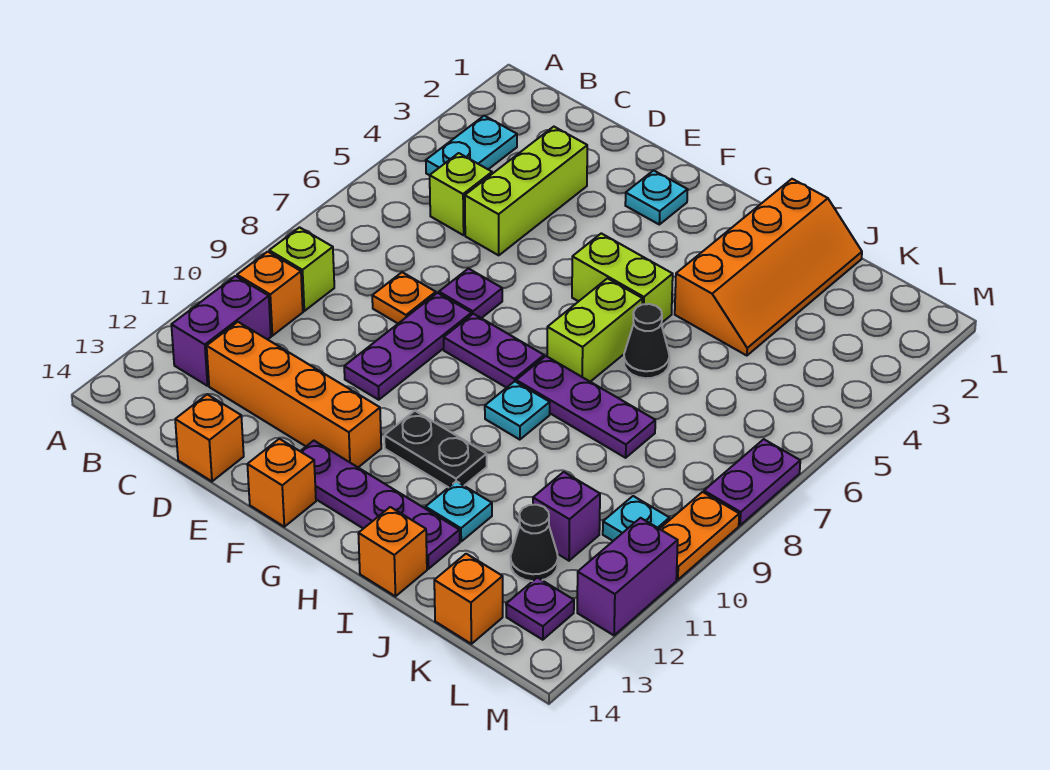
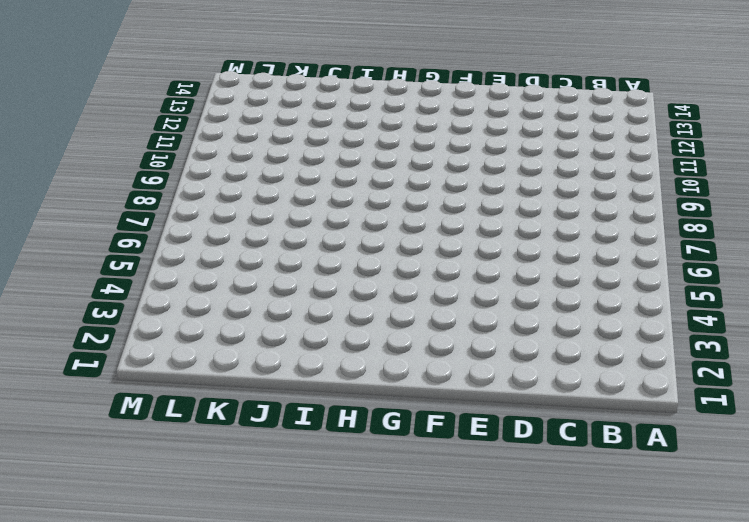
none -> cyan 1x2 plate [426,116,517,175]
none -> lime 1x1 brick [269,227,334,311]
none -> orange 1x1 brick [237,252,303,336]
none -> purple 1x2 brick [171,276,271,386]

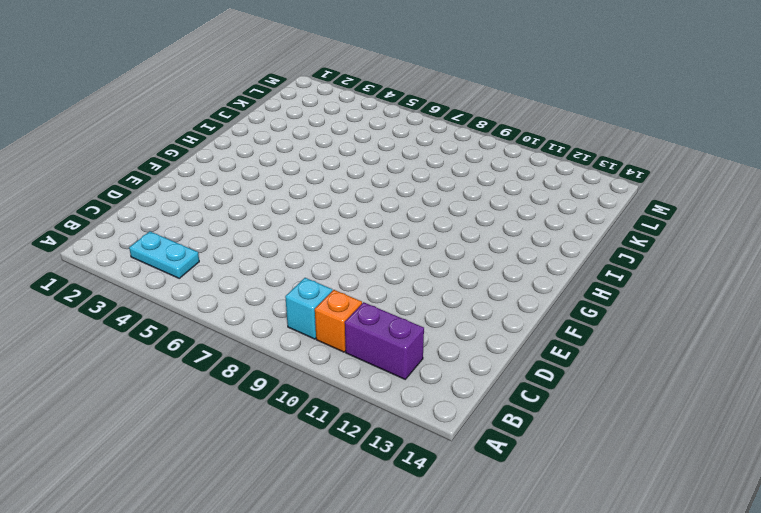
cyan 1x1 brick [285,278,332,339] -> lime 1x1 brick [269,227,334,311]
none -> lime 1x1 brick [430,153,492,235]
none -> orange 1x4 brick [207,322,381,467]
none -> lime 1x3 brick [465,127,587,255]
none -> orange 1x1 plate [372,272,436,323]

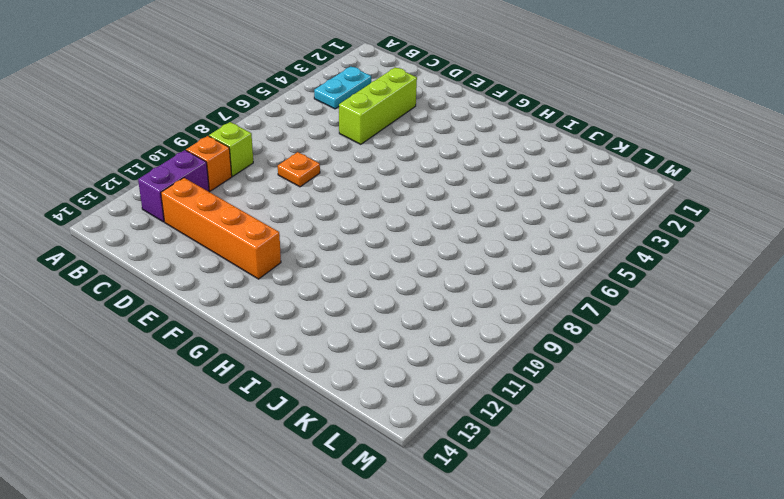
none -> lime 1x1 brick [430,153,492,235]
none -> orange 1x1 brick [175,394,244,481]
none -> purple 1x1 plate [439,269,502,318]
none -> purple 1x3 plate [344,293,472,400]

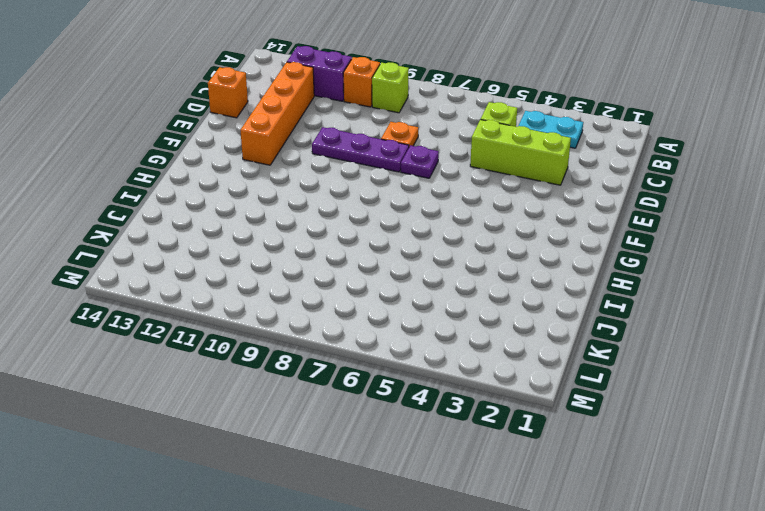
none -> cyan 1x1 plate [625,170,688,224]
none -> purple 1x2 plate [444,314,544,388]
none -> purple 1x4 plate [300,441,460,569]
none -> orange 1x1 brick [247,439,316,527]

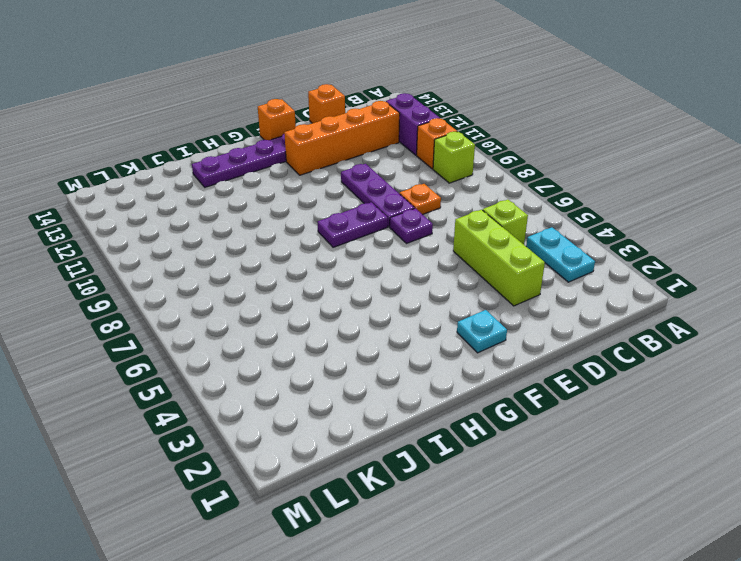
none -> lime 1x2 brick [572,233,673,322]
none -> black 1x2 plate [384,411,487,488]
none -> lime 1x2 brick [547,278,642,382]
none -> purple 1x3 plate [516,356,655,458]

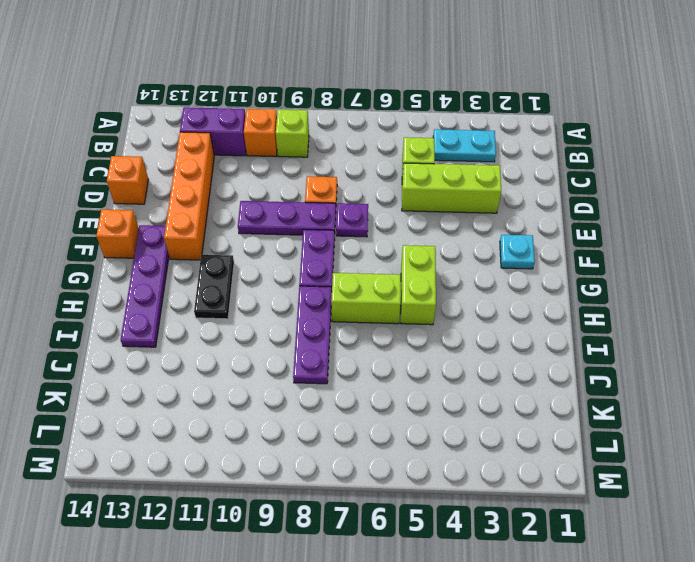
none -> cyan 1x1 plate [485,381,550,440]
none -> orange 2x4 slope [675,179,862,356]
none -> black 1x1 cone [624,304,669,378]
none -> cyan 1x1 plate [425,481,492,541]

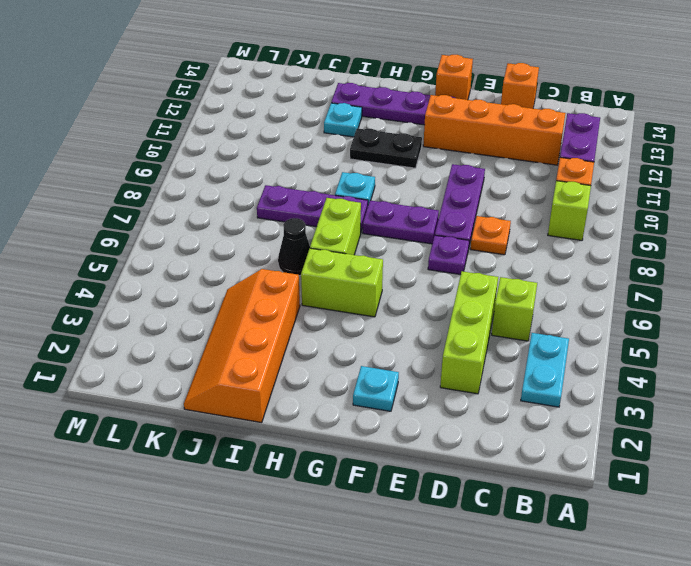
none -> orange 1x1 brick [358,507,427,596]
none -> purple 1x1 brick [533,472,600,561]
none -> black 1x1 cone [511,505,558,581]
none -> orange 1x1 brick [434,554,503,644]

